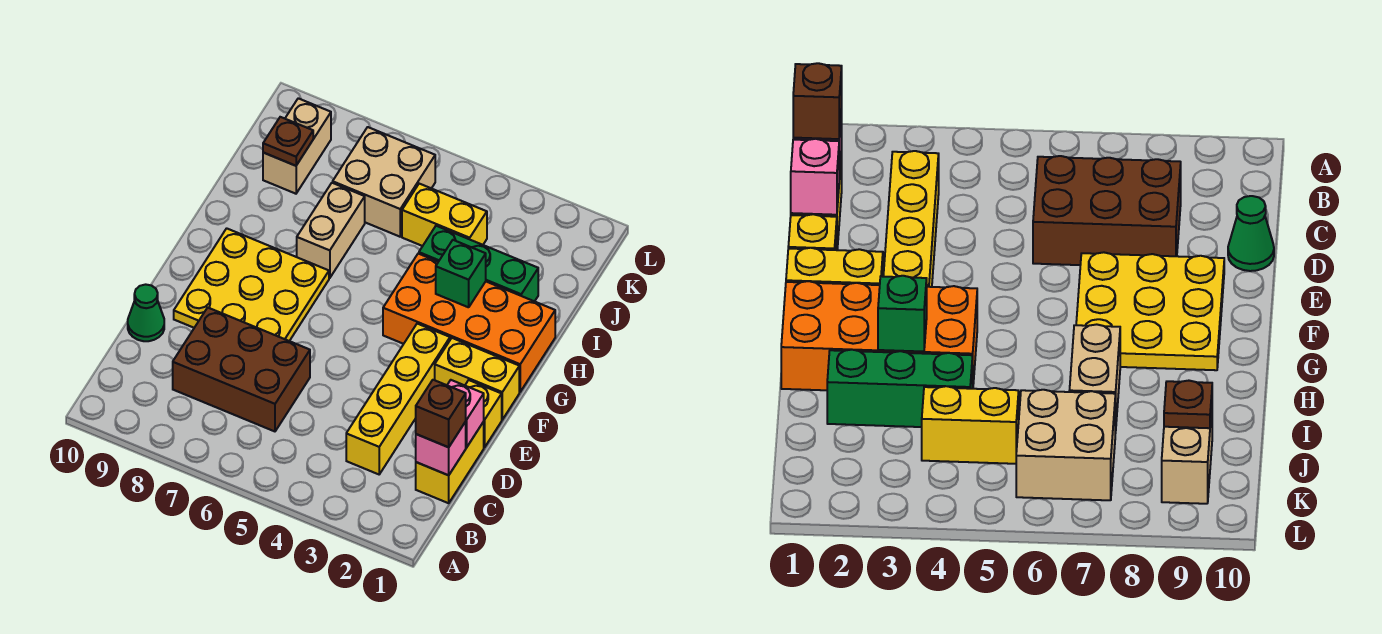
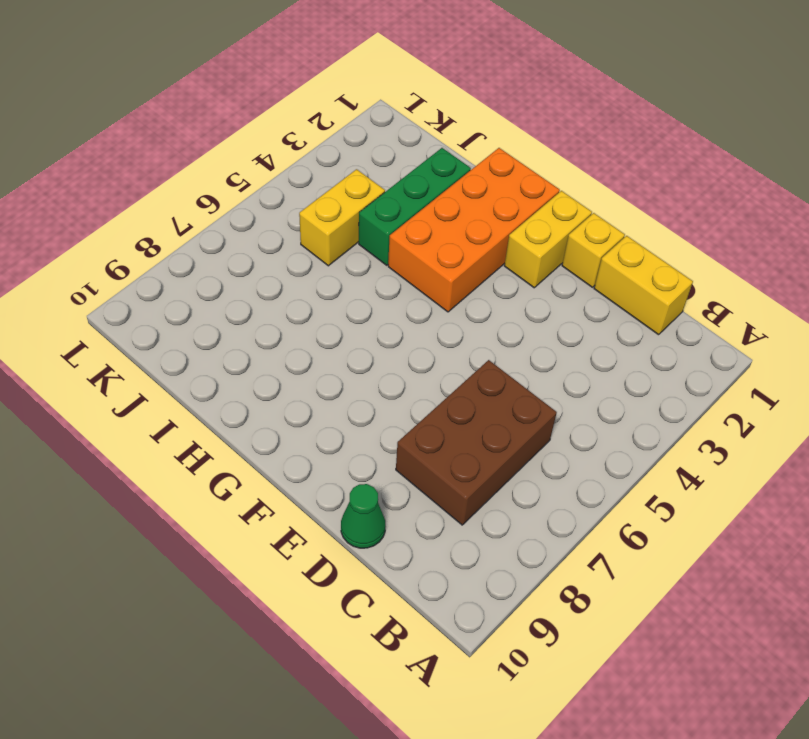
none -> yellow 1x4 brick [346,324,450,474]
none -> yellow 3x3 plate [174,228,329,341]
none -> tan 1x2 brick [297,183,365,278]

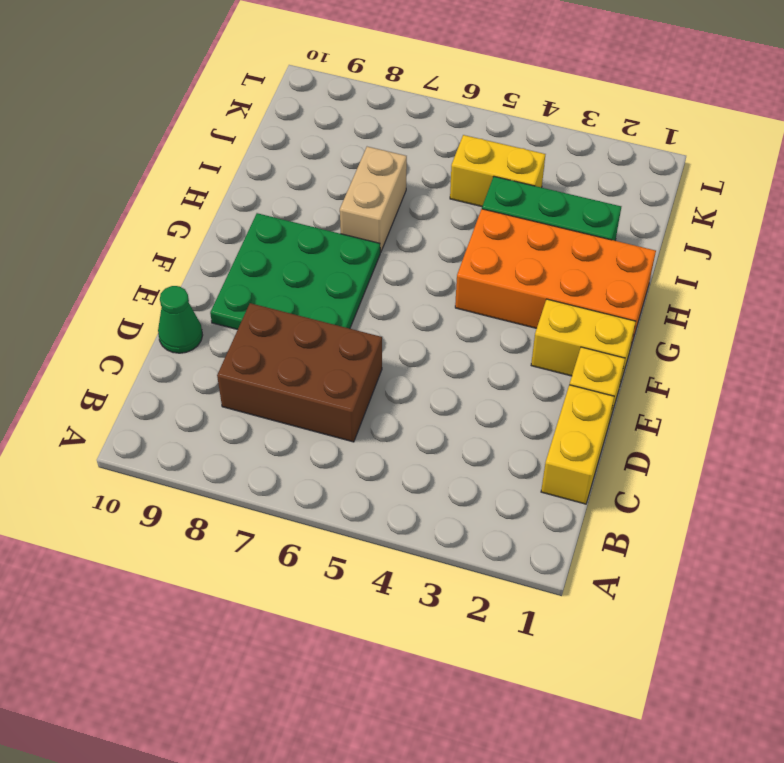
green 3x3 plate [210,213,380,330] -> yellow 3x3 plate [174,228,329,341]
none -> yellow 1x4 brick [346,324,450,474]
none -> tan 2x2 brick [333,127,435,237]
none -> tan 1x2 brick [263,98,331,194]

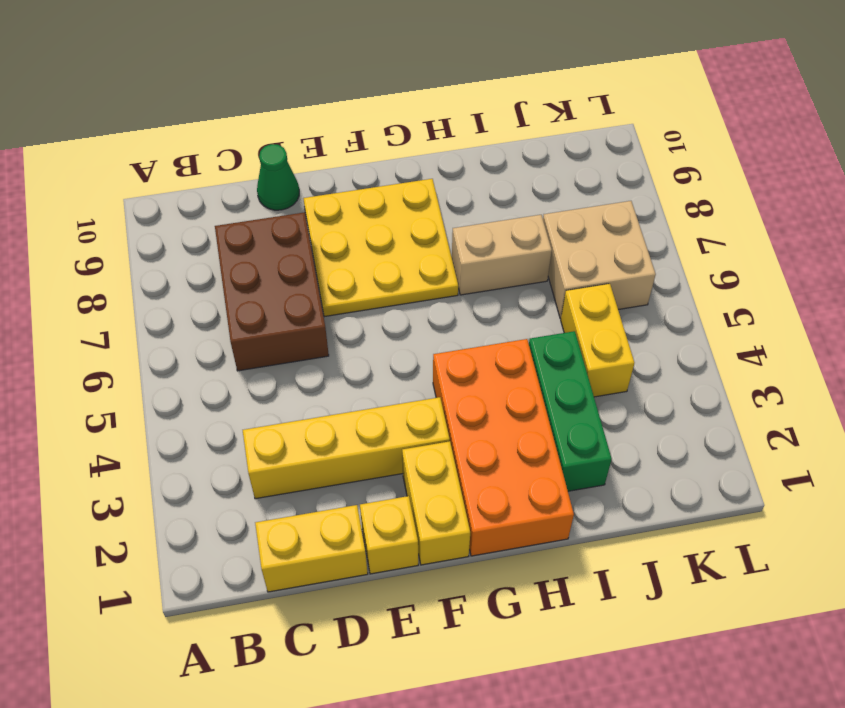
none -> tan 1x2 brick [263,98,331,194]
none -> pink 1x1 brick [416,422,466,475]
none -> pink 1x1 brick [447,380,484,447]

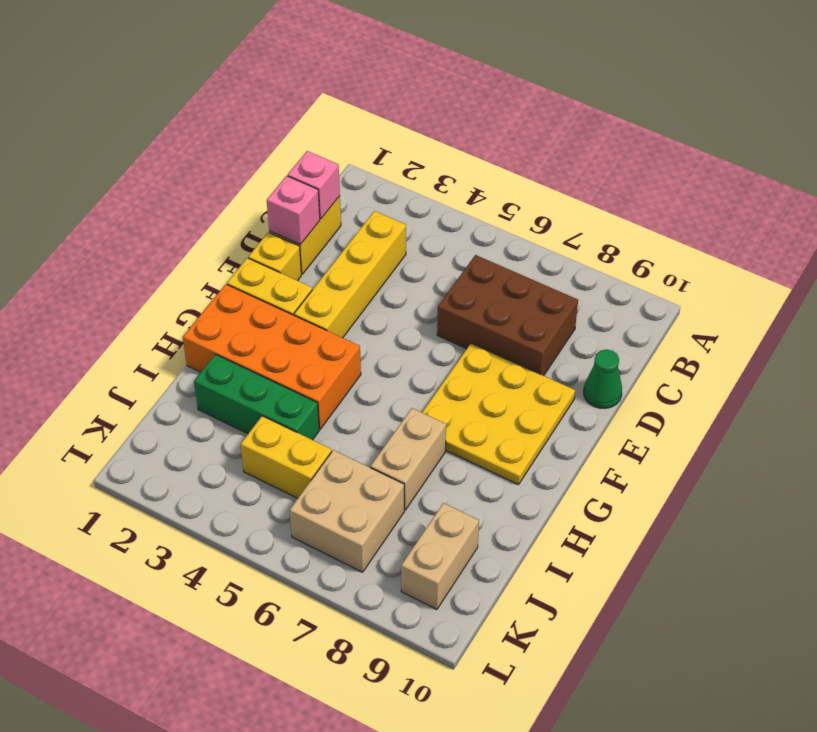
none -> green 1x1 brick [436,240,486,307]
none -> brown 1x1 plate [263,117,313,166]
none -> brown 1x1 brick [416,380,466,447]

